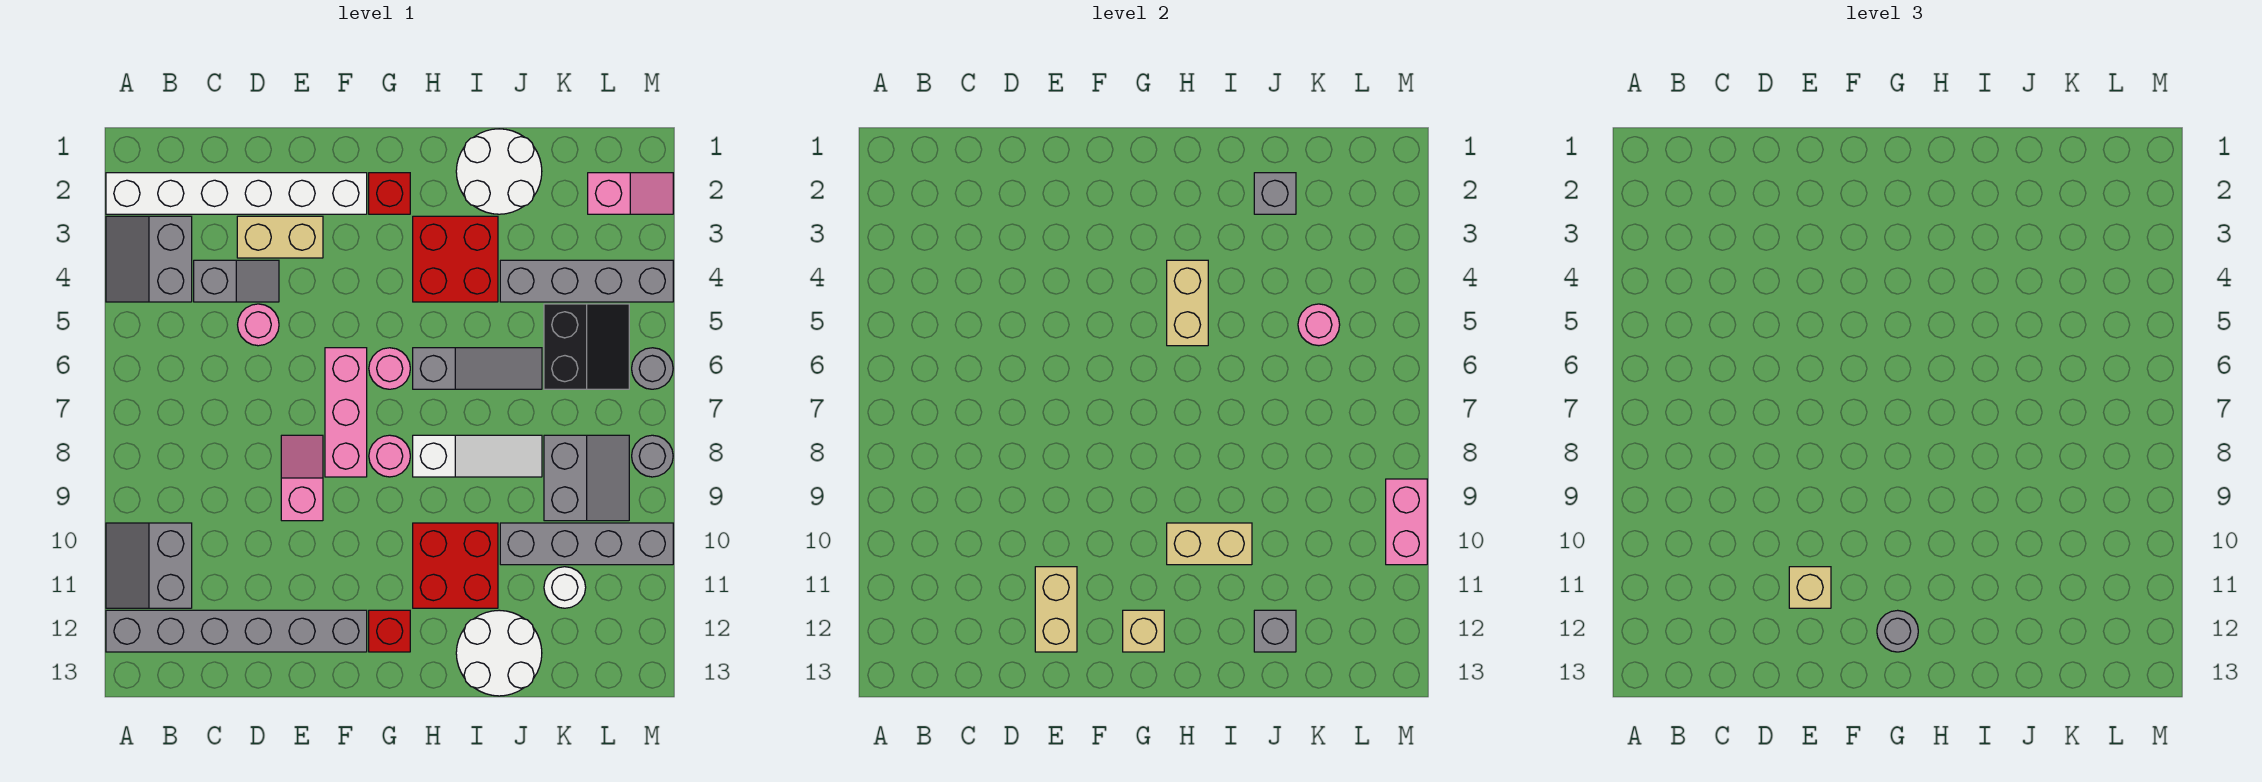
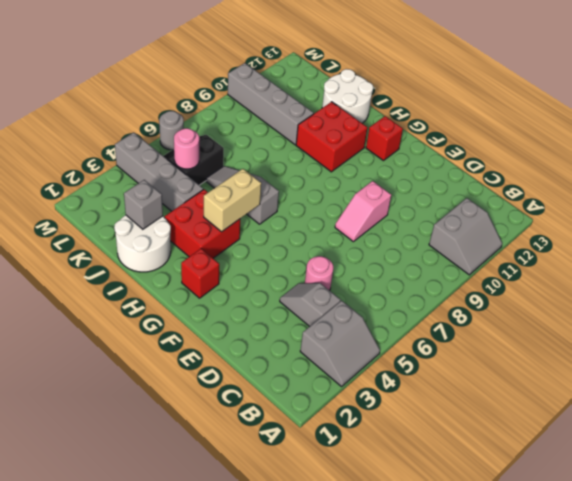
none -> white 1x6 brick [106,173,367,214]
none -> grey 1x6 brick [106,610,367,652]
none -> tan 1x2 brick [237,216,323,258]
none -> pink 1x3 brick [325,348,367,477]

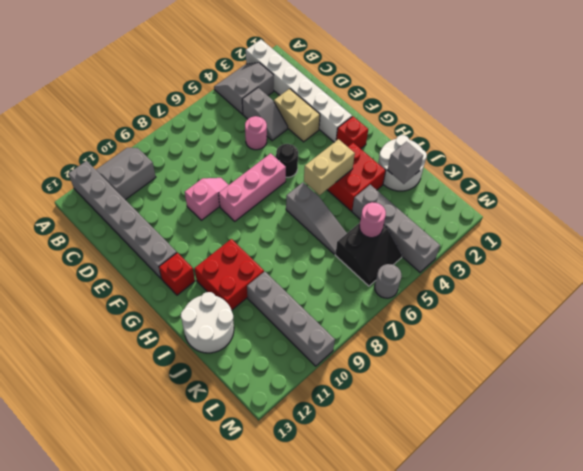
black 1x1 round brick [276,144,298,177] -> none
none -> pink 1x1 round brick [369,348,410,389]
none -> pink 1x1 round brick [369,435,410,477]
none -> white 1x3 slope [413,435,542,477]
none -> grey 2x2 slope [544,435,629,521]

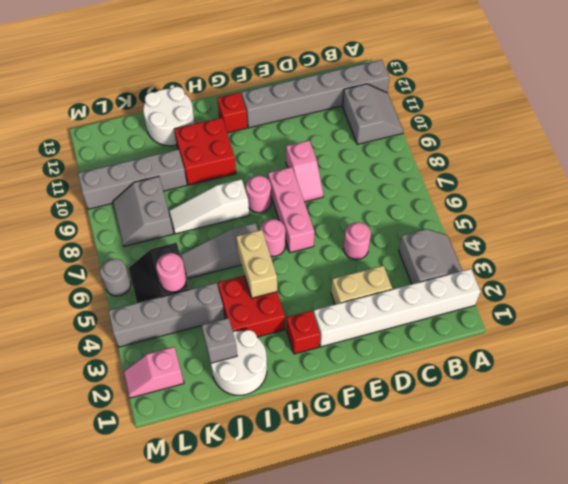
none -> grey 1x2 slope [194,260,279,302]
none -> white 1x1 round brick [544,567,586,608]
none -> grey 1x1 round brick [632,435,673,477]
none -> tan 1x2 brick [1035,567,1077,652]

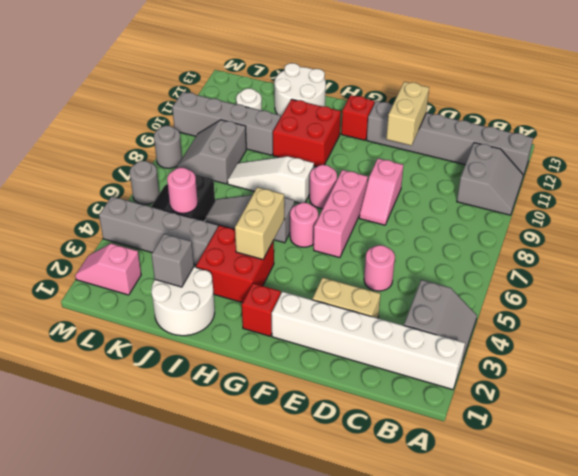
none -> grey 1x2 slope [194,260,279,302]
none -> tan 1x1 brick [1123,610,1164,652]
none -> tan 1x2 brick [1167,523,1252,565]
none -> grey 1x1 brick [1254,610,1296,652]

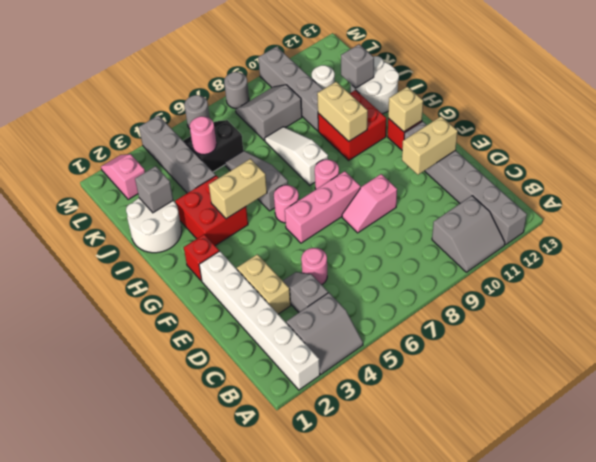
none -> pink 1x2 brick [1386,479,1427,565]
none -> tan 1x1 brick [1789,567,1831,608]
none -> grey 1x1 round brick [1877,610,1918,652]

